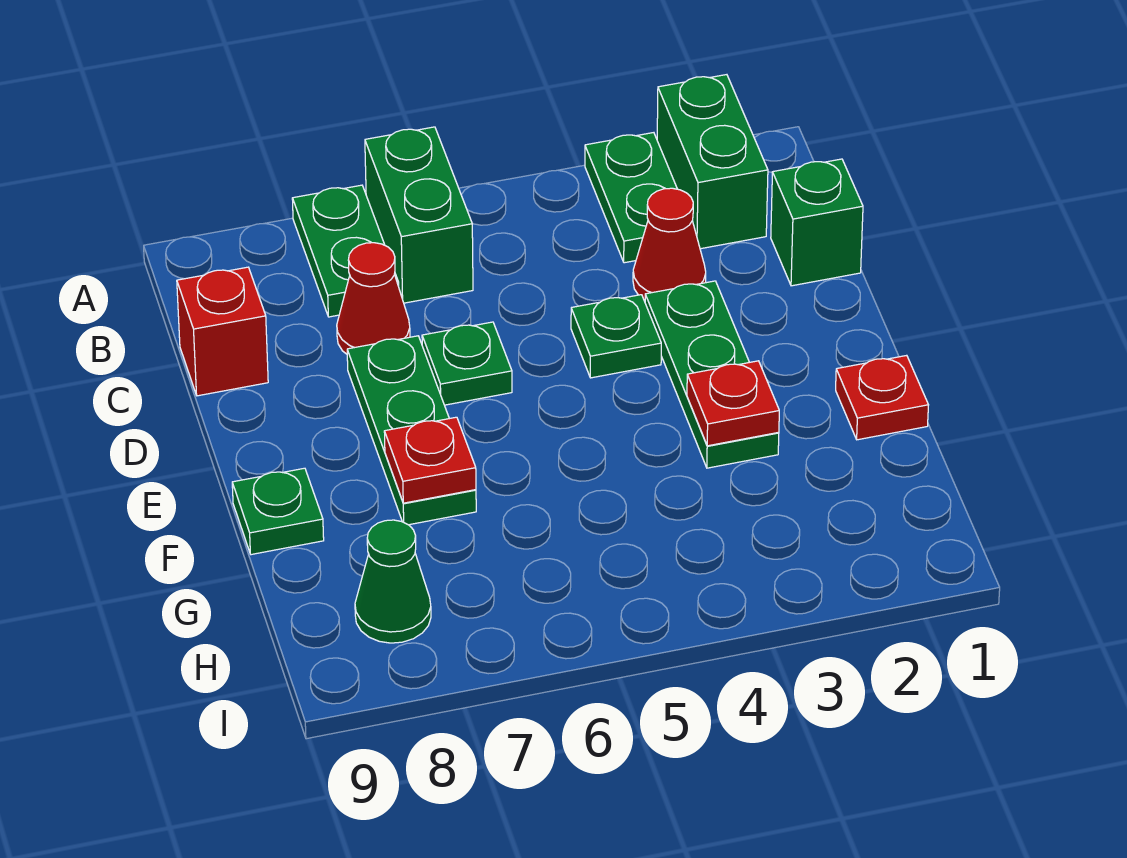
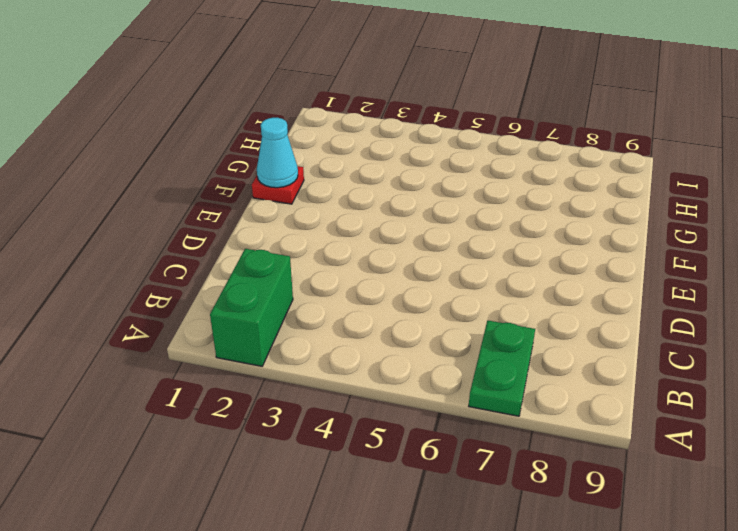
cyan 1x1 cone [257,118,298,188] -> none
none -> green 1x2 plate [585,133,677,263]
none -> green 1x2 brick [365,127,473,303]
none -> green 1x1 brick [771,159,863,286]

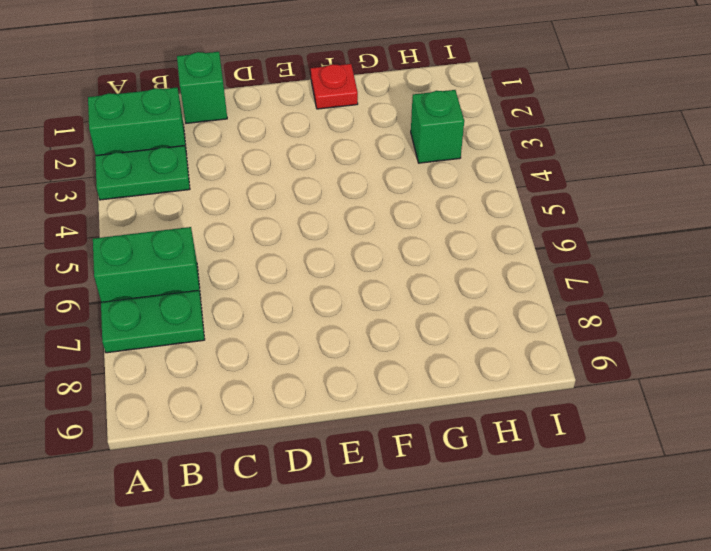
green 1x1 brick [411,90,464,163] -> none
none -> red 1x1 cone [633,188,706,300]
none -> red 1x1 cone [337,243,410,354]
none -> red 1x1 brick [177,267,268,396]

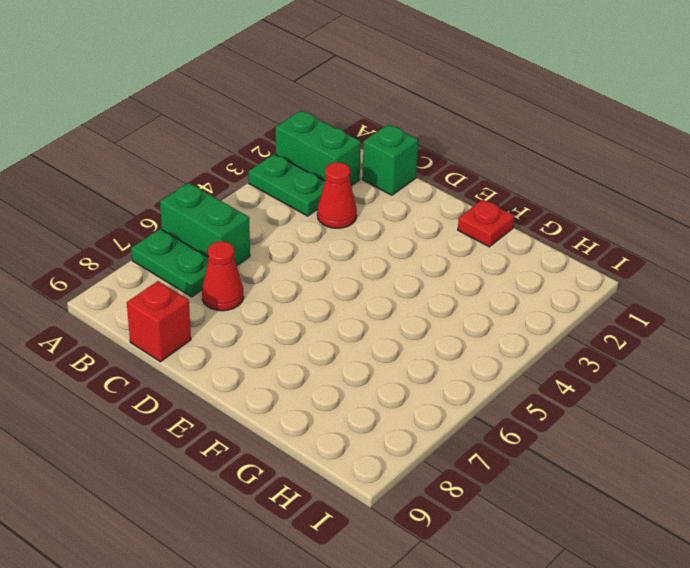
none -> green 1x3 plate [645,281,779,468]
none -> green 1x1 plate [571,295,661,378]
none -> green 1x1 plate [422,322,512,405]

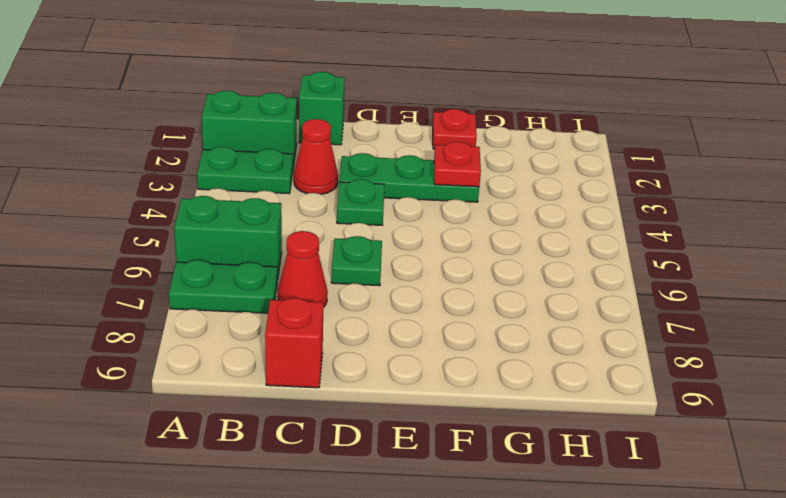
none -> green 1x3 plate [347,336,476,525]
none -> green 1x1 plate [232,468,324,555]
none -> green 1x1 cone [355,520,431,643]

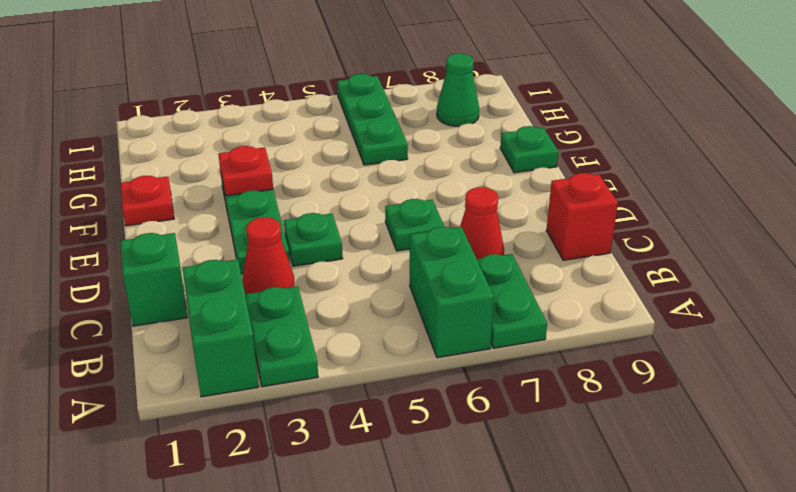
green 1x3 plate [337,74,408,165] -> green 1x3 plate moved to [347,336,476,525]
none -> red 1x1 plate [384,417,476,503]

